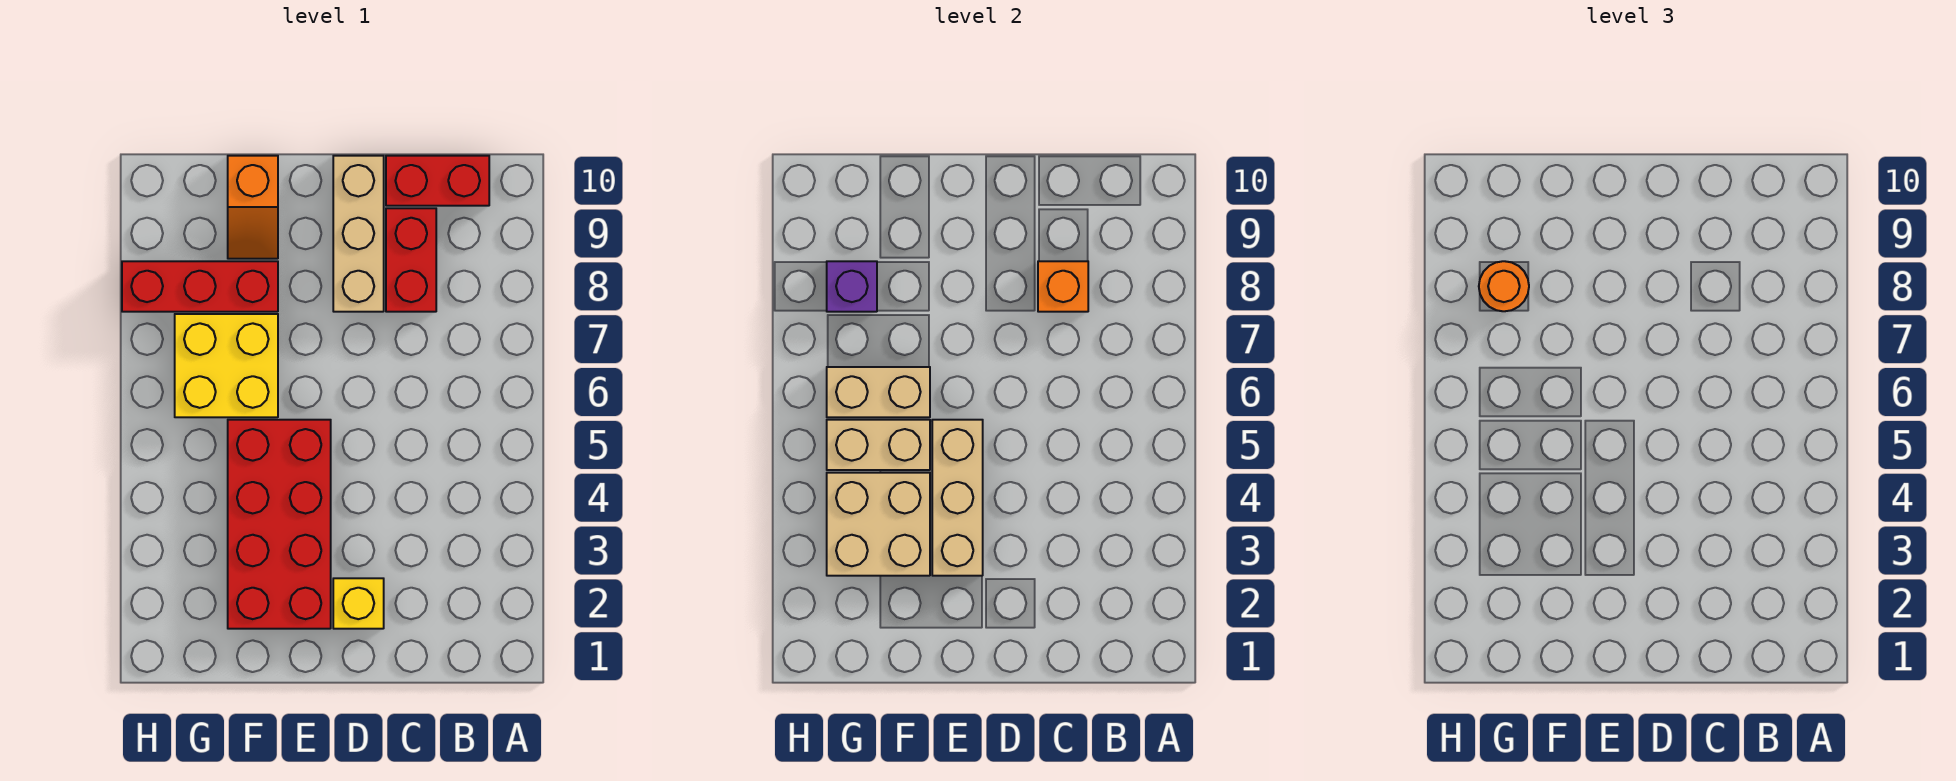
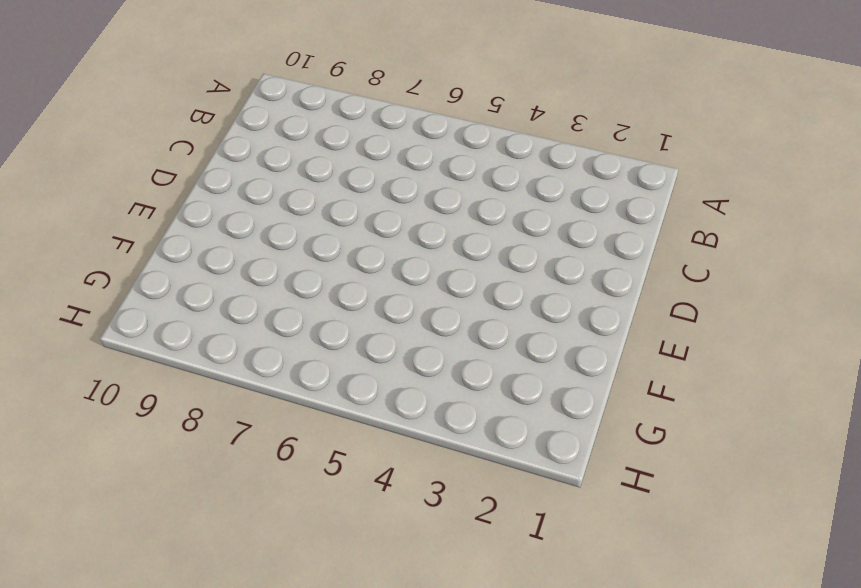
none -> red 1x2 brick [386,156,489,206]
none -> red 1x2 brick [386,208,436,312]
none -> yellow 1x1 brick [333,578,384,629]

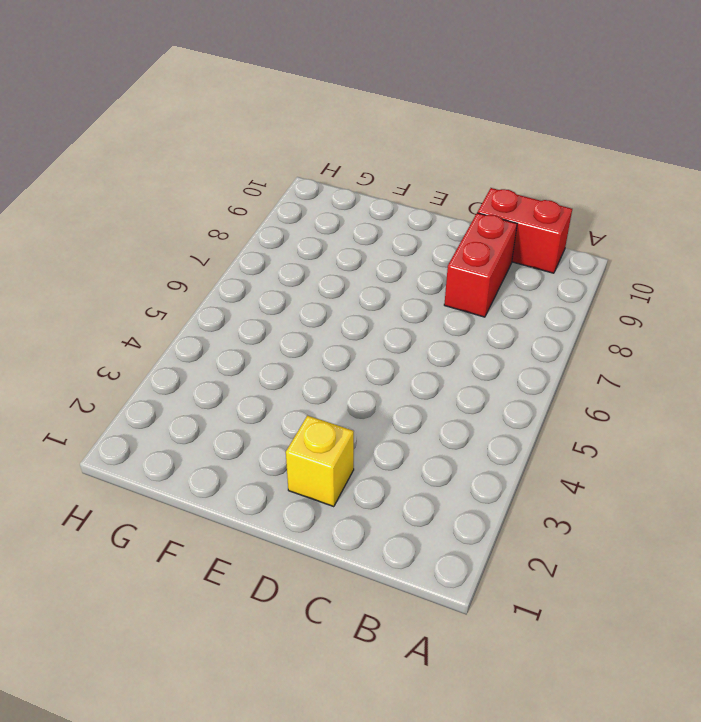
none -> tan 1x3 brick [333,156,384,312]
none -> red 2x4 brick [228,420,331,629]
none -> yellow 2x2 brick [175,314,278,417]

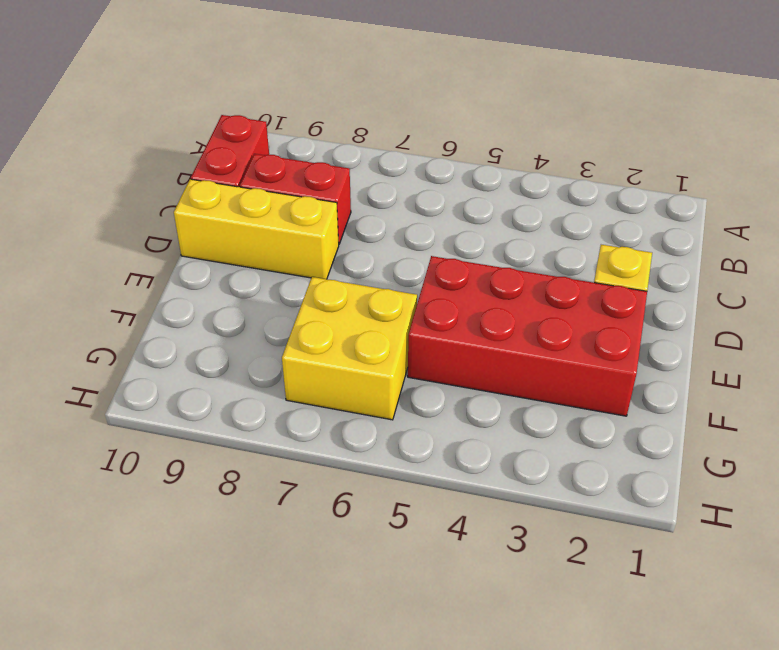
yellow 1x3 brick [174,179,339,279] -> tan 1x3 brick [333,156,384,312]
none -> red 1x3 brick [122,261,278,312]
none -> orange 1x2 slope [228,156,278,259]
none -> orange 1x1 brick [1038,261,1088,312]

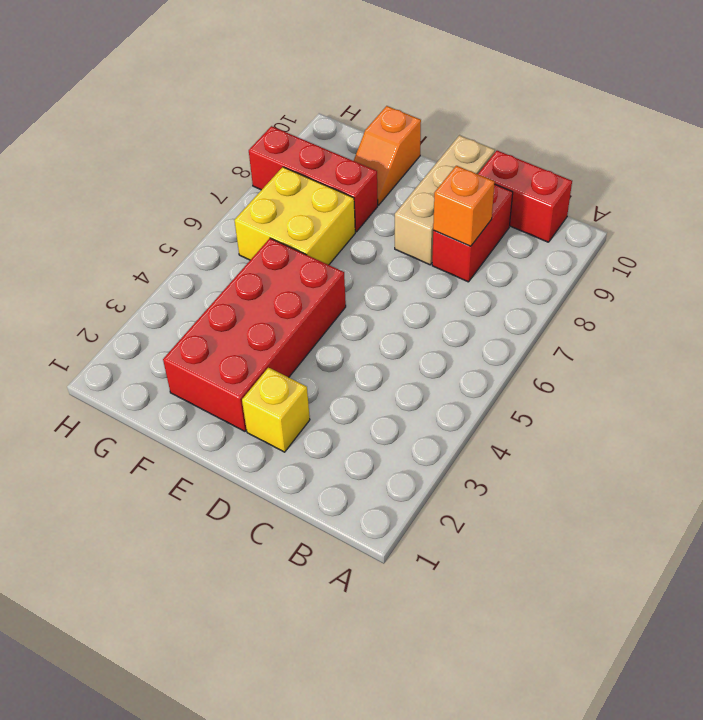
none -> tan 1x3 brick [932,420,983,576]
none -> tan 2x2 brick [827,473,930,576]
none -> tan 1x2 brick [827,420,930,470]

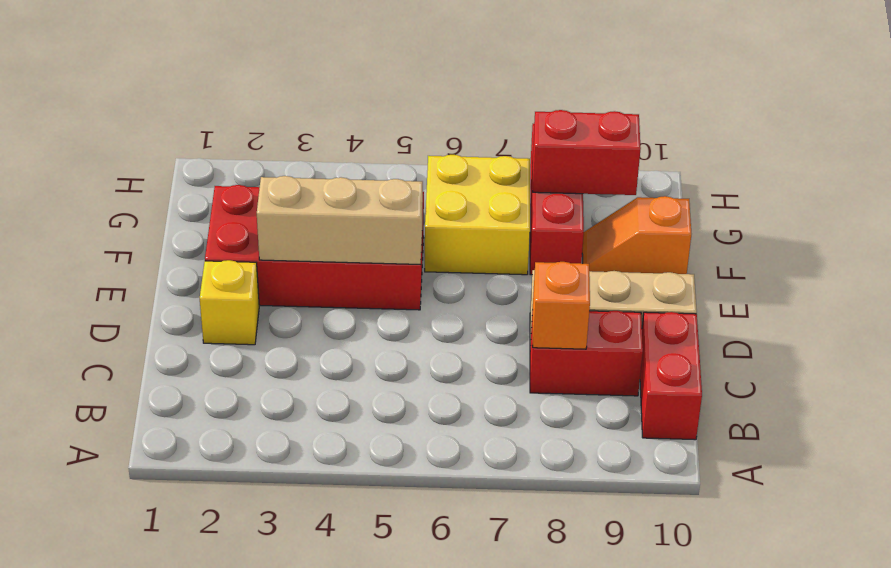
red 1x2 brick [533,110,641,195] -> purple 1x1 brick [827,261,877,312]
none -> tan 2x2 brick [827,473,930,576]
none -> tan 1x2 brick [827,420,930,470]
none -> tan 1x2 brick [827,367,930,417]

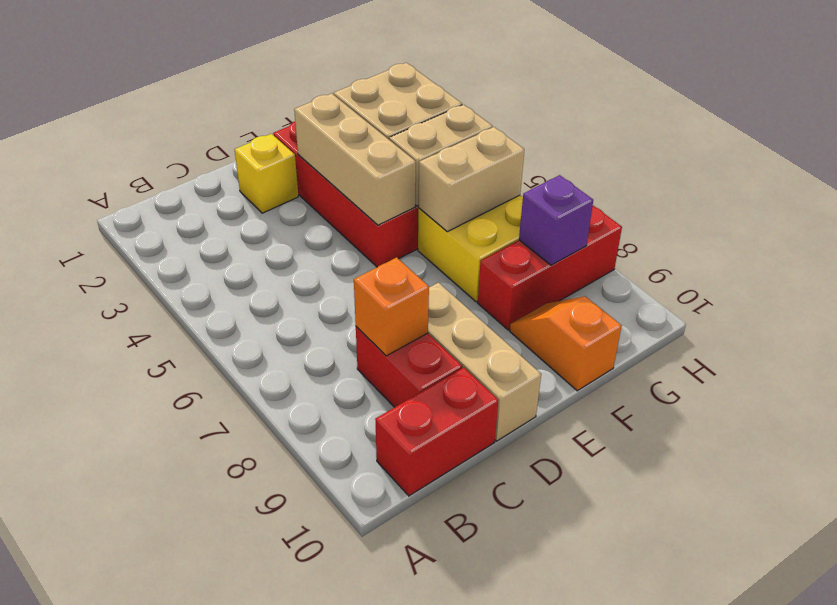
none -> orange 1x1 round brick [1479,261,1529,311]

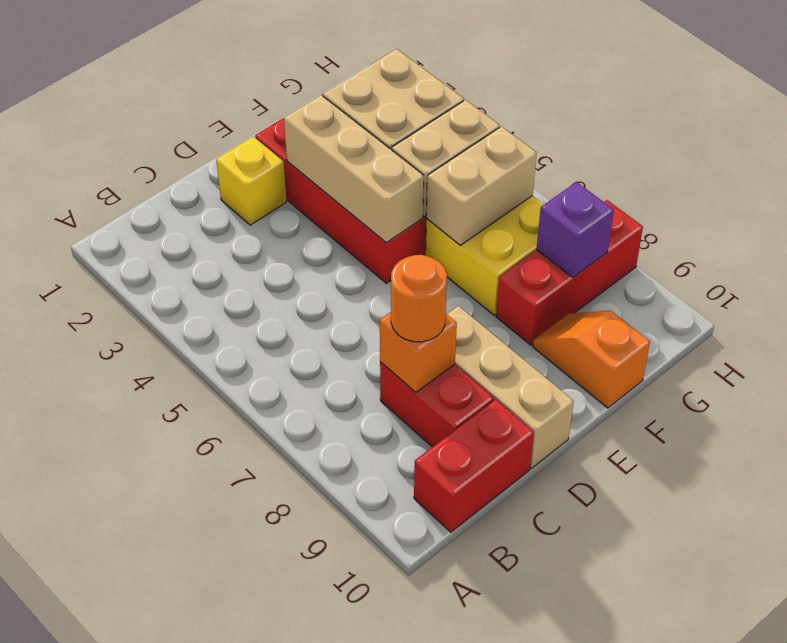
orange 1x1 round brick [391,255,447,342] -> orange 1x1 round brick moved to [1479,261,1529,311]

